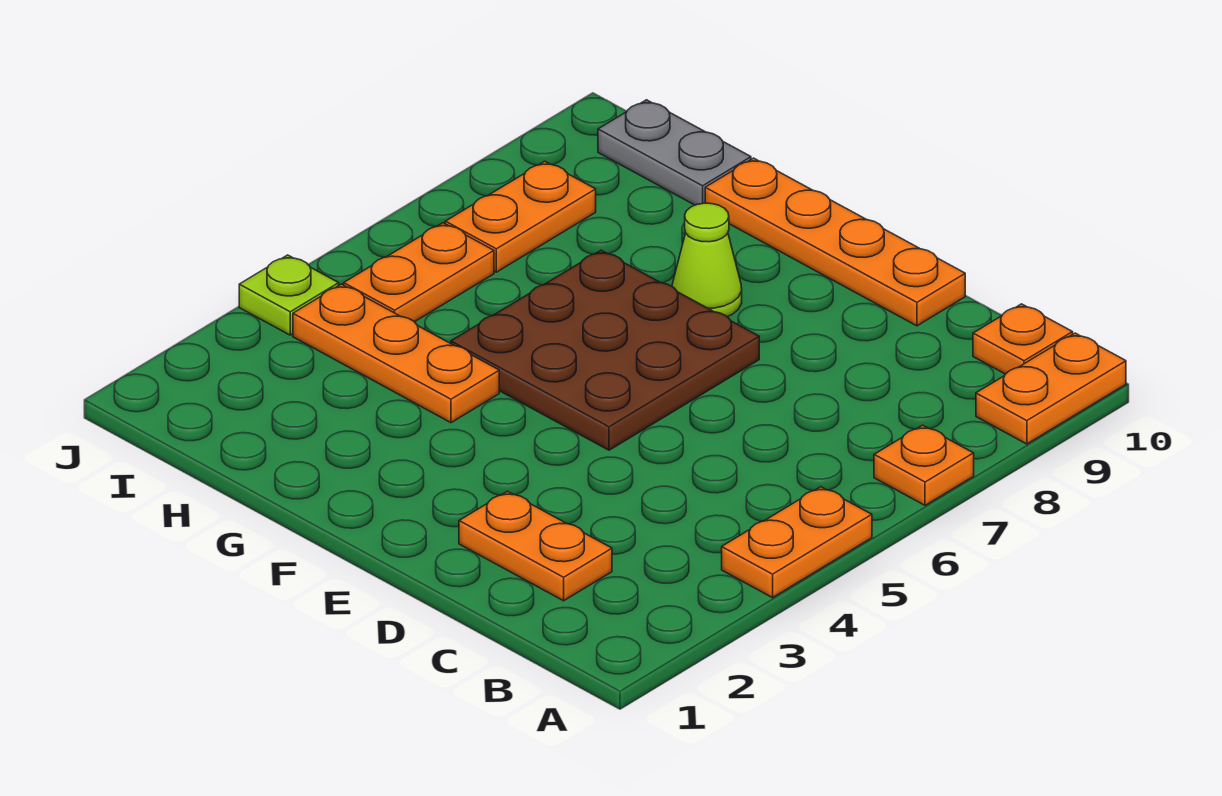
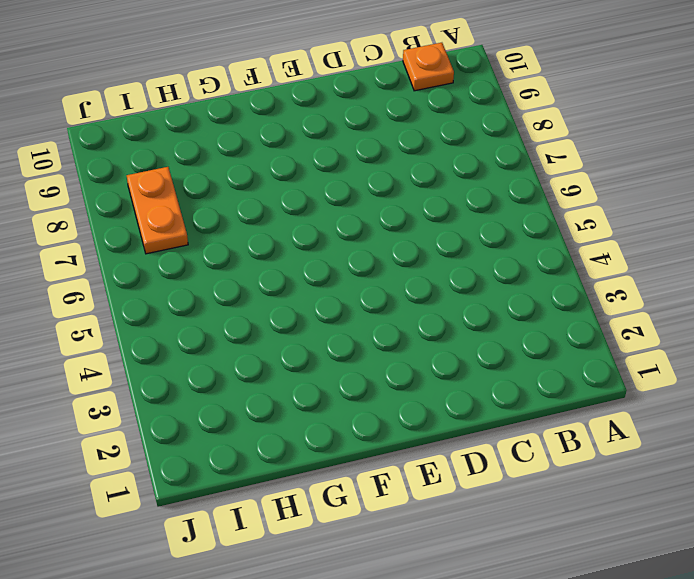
none -> orange 1x2 plate [722,487,872,598]
none -> orange 1x1 plate [874,425,974,505]
none -> orange 1x2 plate [976,333,1126,444]

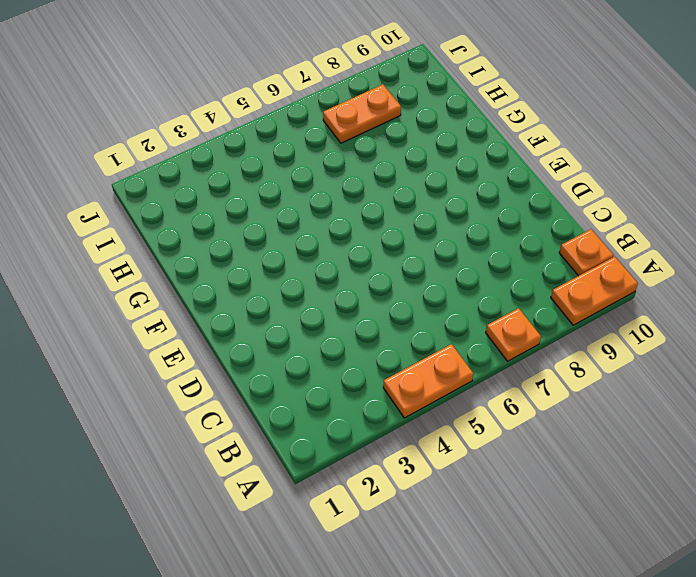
none -> orange 1x2 plate [459,491,612,601]
none -> orange 1x4 plate [705,158,965,326]
none -> brown 3x3 plate [451,250,759,450]

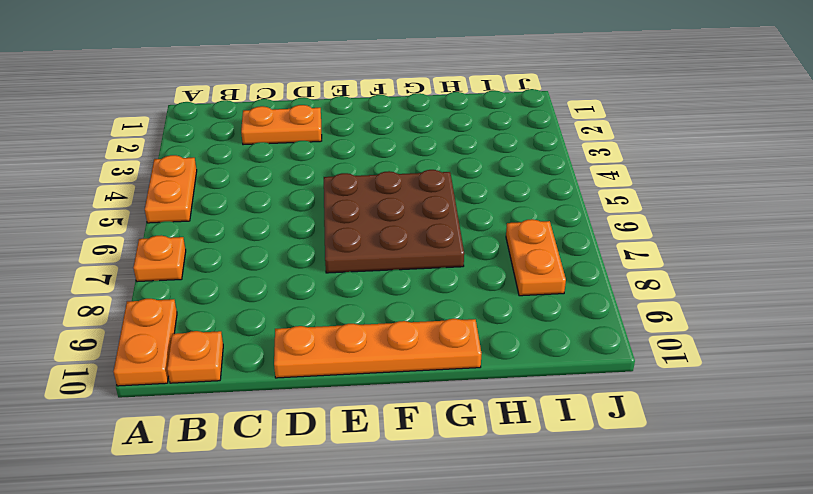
none -> lime 1x1 cone [672,203,742,317]
none -> orange 1x3 plate [293,284,499,423]
none -> grey 1x2 plate [598,100,751,205]

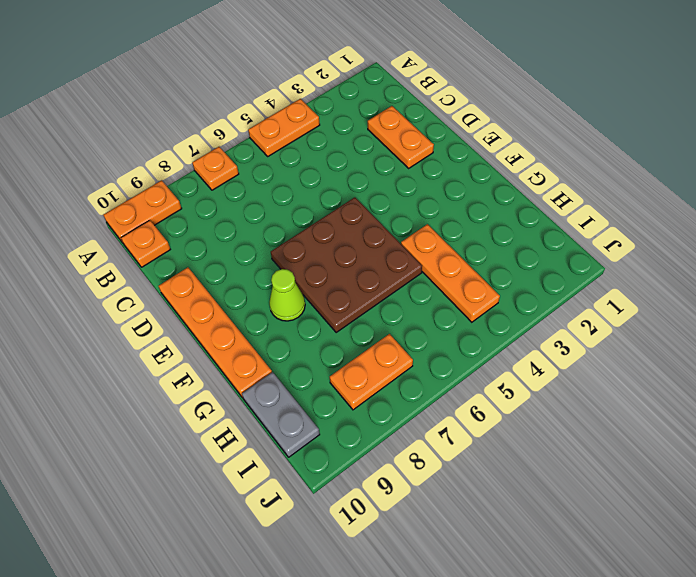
none -> orange 1x2 plate [344,223,494,322]
none -> lime 1x1 plate [239,255,339,335]

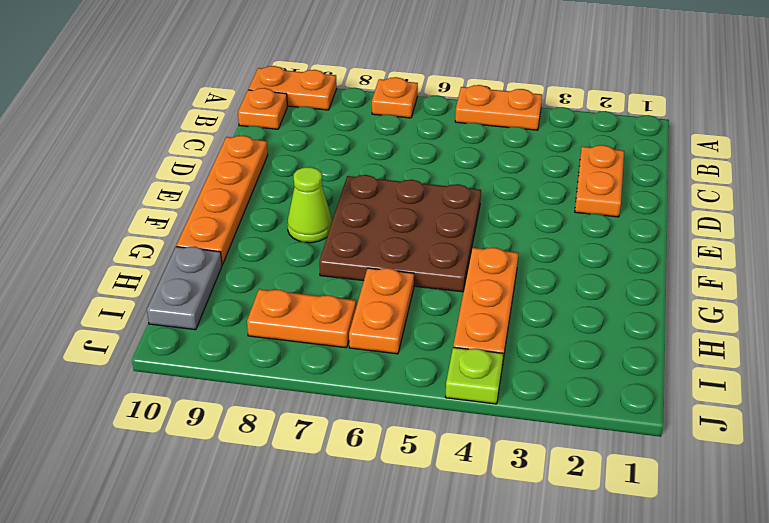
orange 1x2 plate [349,268,414,354] -> orange 1x2 plate turned to [344,223,494,322]

